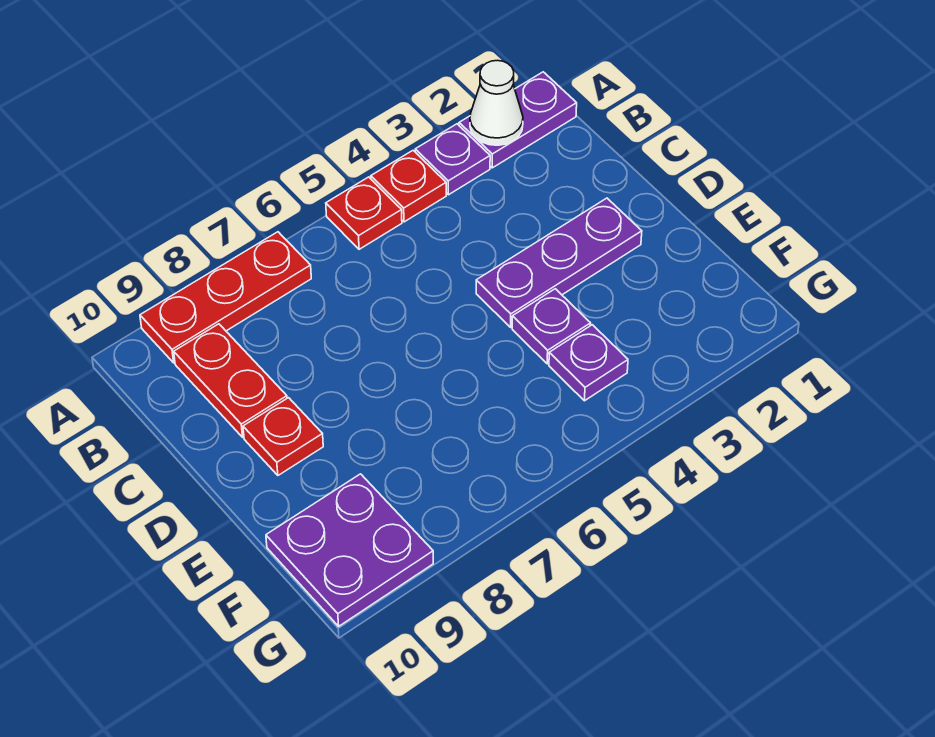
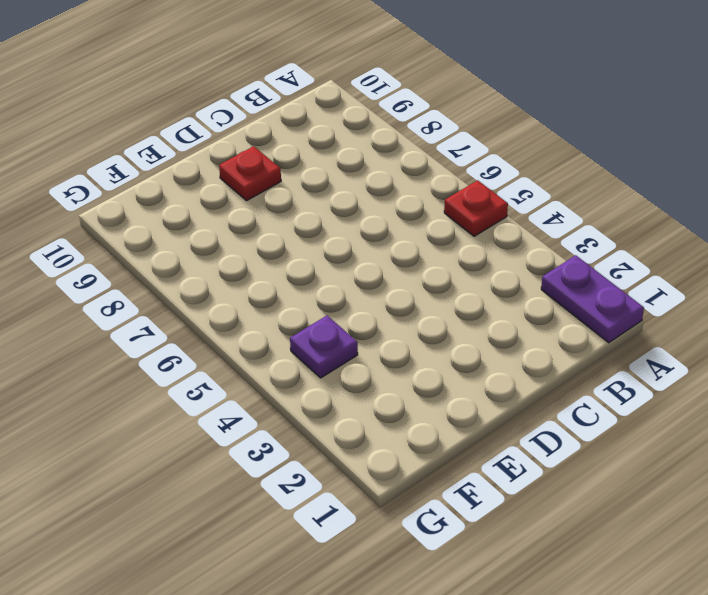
none -> purple 1x1 plate [415,124,490,195]
none -> red 1x1 plate [371,151,446,222]
none -> red 1x3 plate [140,232,311,363]

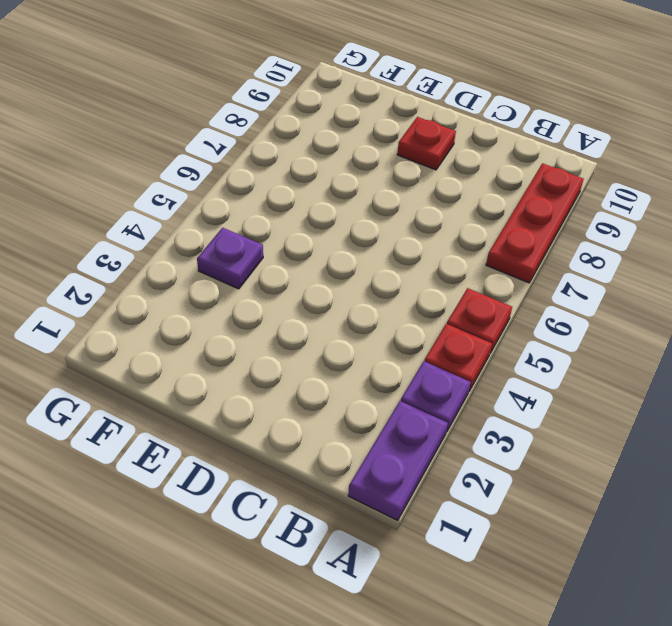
none -> red 1x2 plate [174,324,287,437]
none -> purple 1x3 plate [476,198,642,327]
none -> purple 1x1 plate [512,289,591,364]

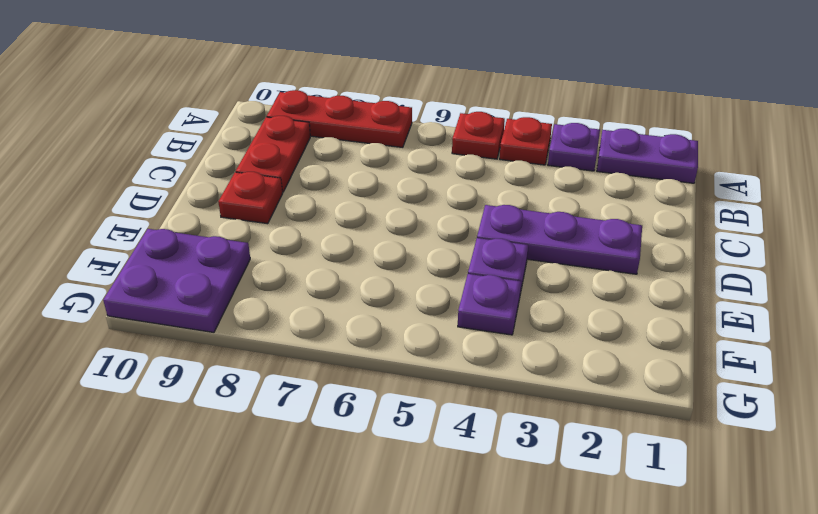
none -> white 1x1 cone [470,60,523,145]

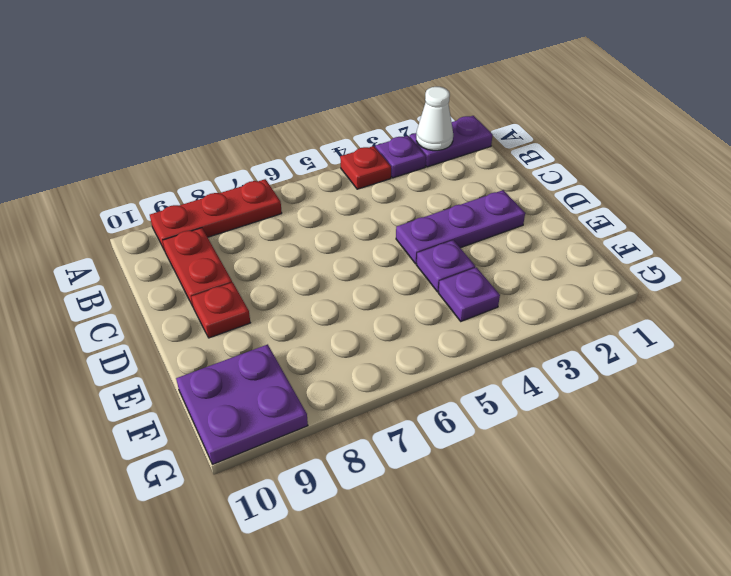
none -> red 1x1 plate [326,177,402,249]

